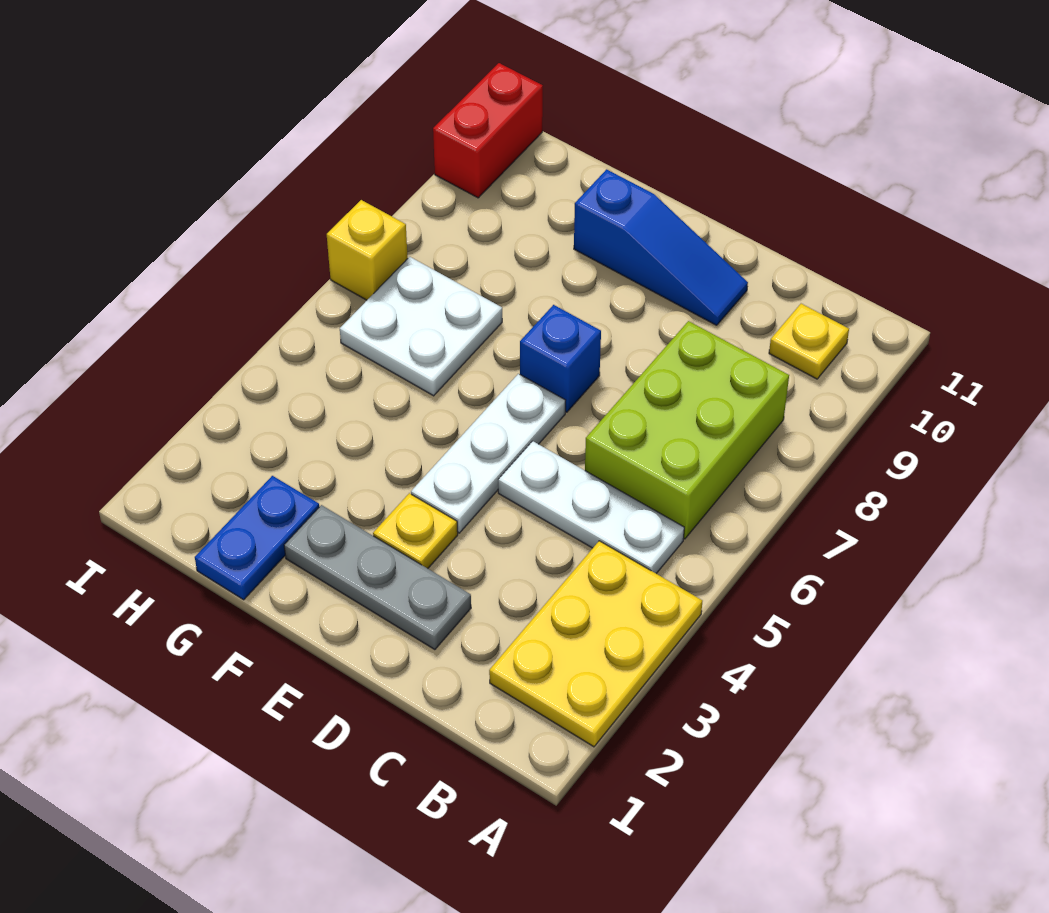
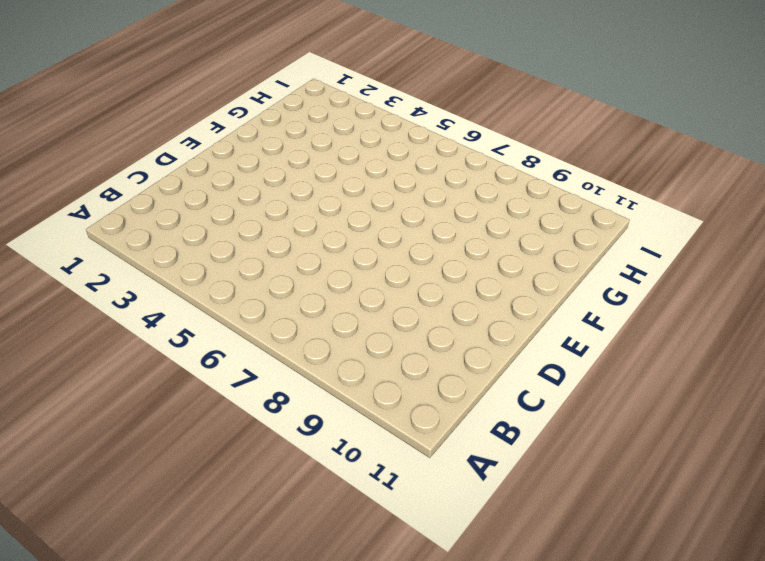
none -> yellow 2x3 plate [489,541,702,747]
none -> white 1x3 plate [498,441,684,574]
none -> lime 2x3 brick [585,321,789,539]

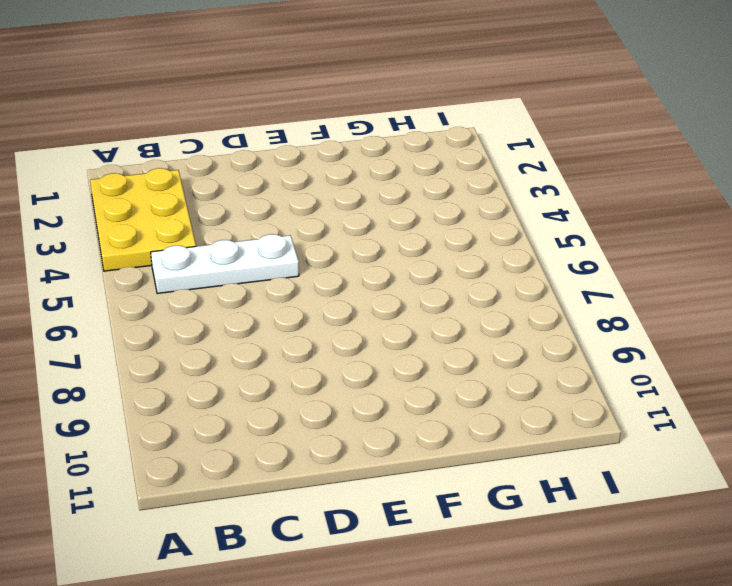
none -> lime 2x3 brick [585,321,789,539]
none -> yellow 1x1 plate [769,304,849,379]
none -> grey 1x3 plate [284,505,471,650]

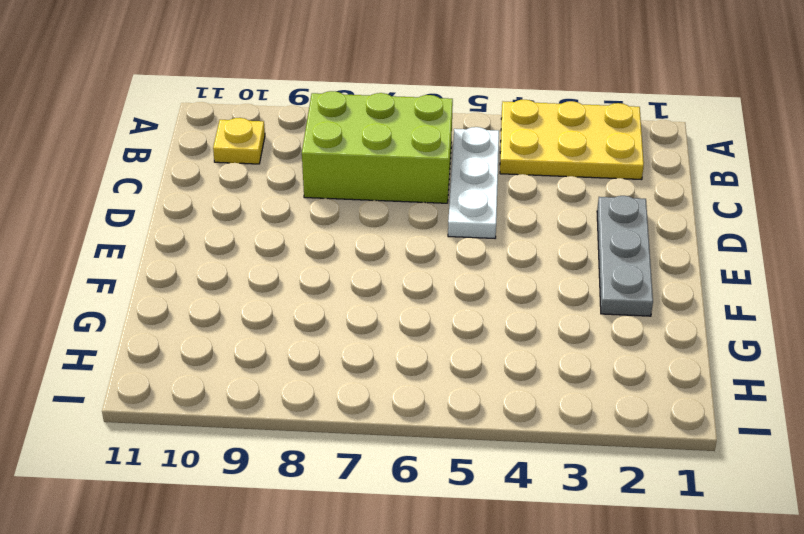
none -> blue 1x3 slope [574,169,748,325]
none -> yellow 1x1 plate [373,493,458,568]
none -> white 1x3 plate [411,374,565,533]

